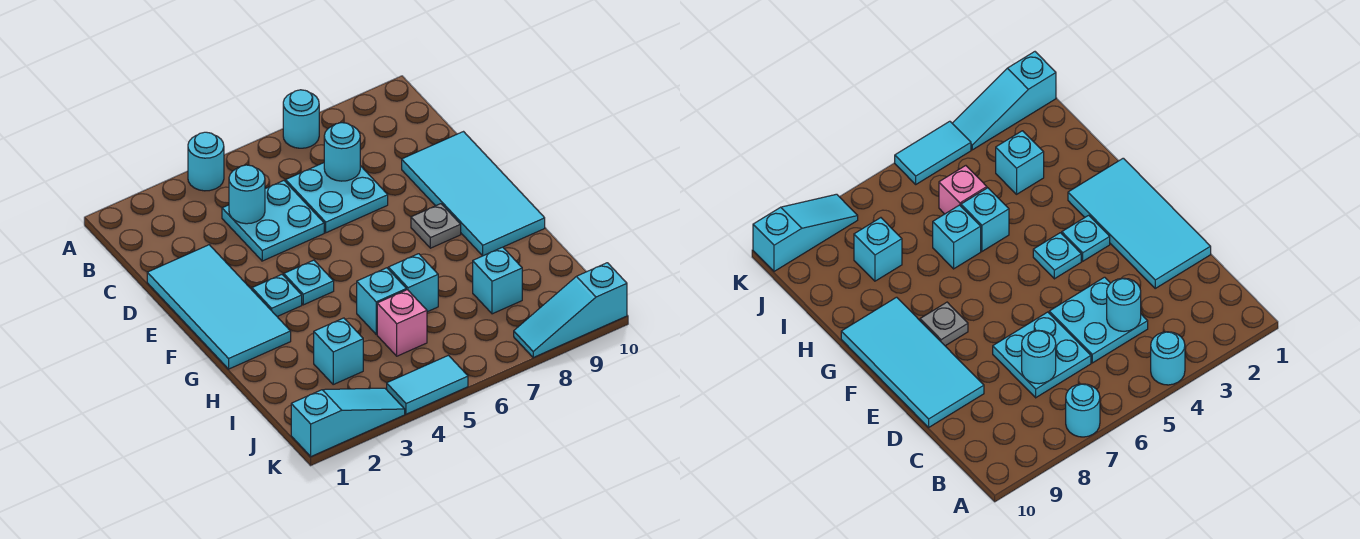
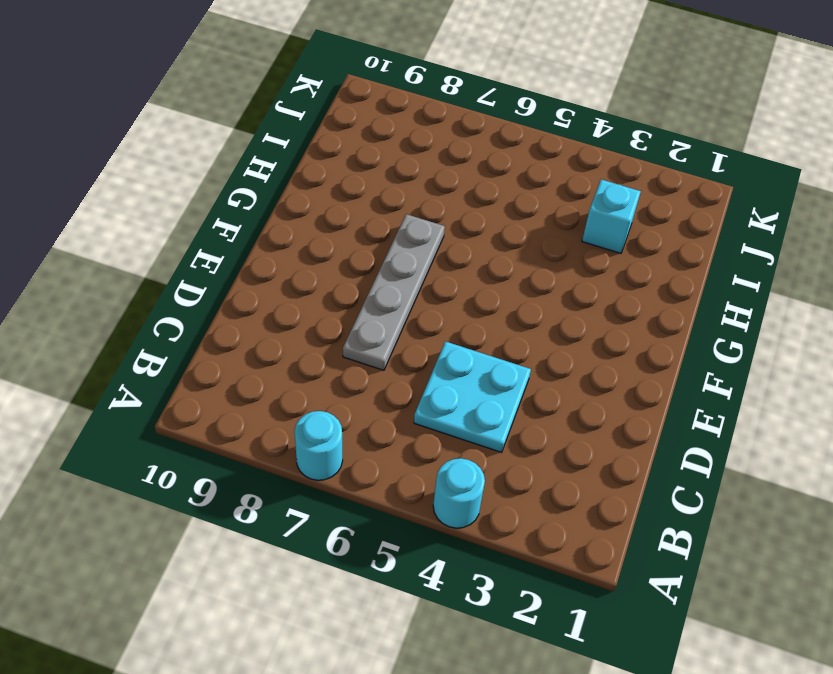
grey 1x4 plate [343,214,445,370] -> cyan 2x2 plate [286,163,388,233]
none -> cyan 2x4 tile [147,245,291,369]
none -> cyan 2x4 tile [402,132,545,256]
none -> cyan 1x1 plate [252,275,302,316]

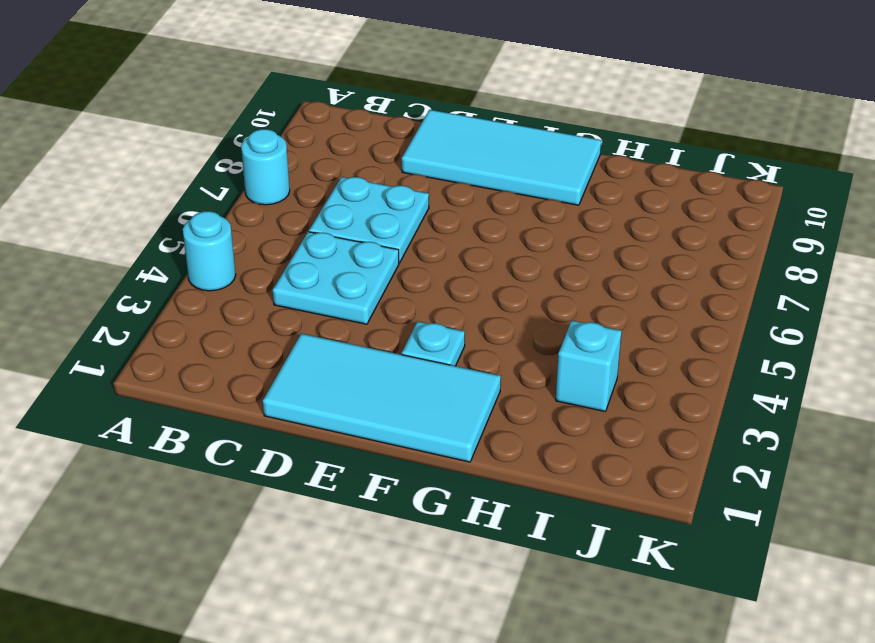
none -> cyan 1x1 plate [284,260,334,305]
none -> grey 1x1 plate [411,204,461,248]
none -> cyan 1x1 brick [357,268,406,334]

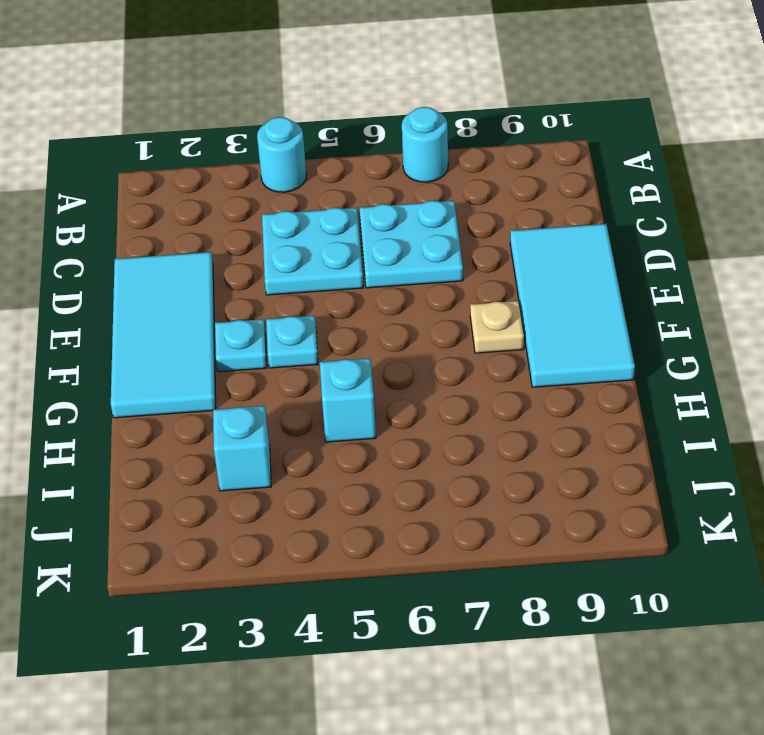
tan 1x1 plate [470,301,524,353] -> grey 1x1 plate [411,204,461,248]
none -> cyan 1x1 brick [388,254,438,312]
none -> pink 1x1 brick [377,290,427,356]
none -> cyan 1x1 brick [473,247,522,314]

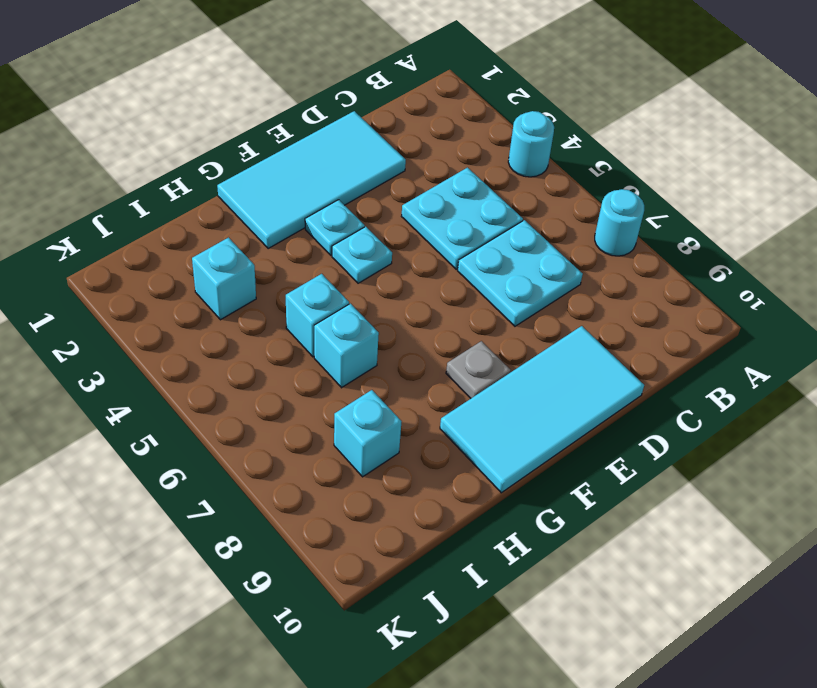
none -> pink 1x1 brick [377,290,427,356]
none -> cyan 1x3 slope [291,388,405,456]
none -> cyan 1x2 tile [387,355,468,414]

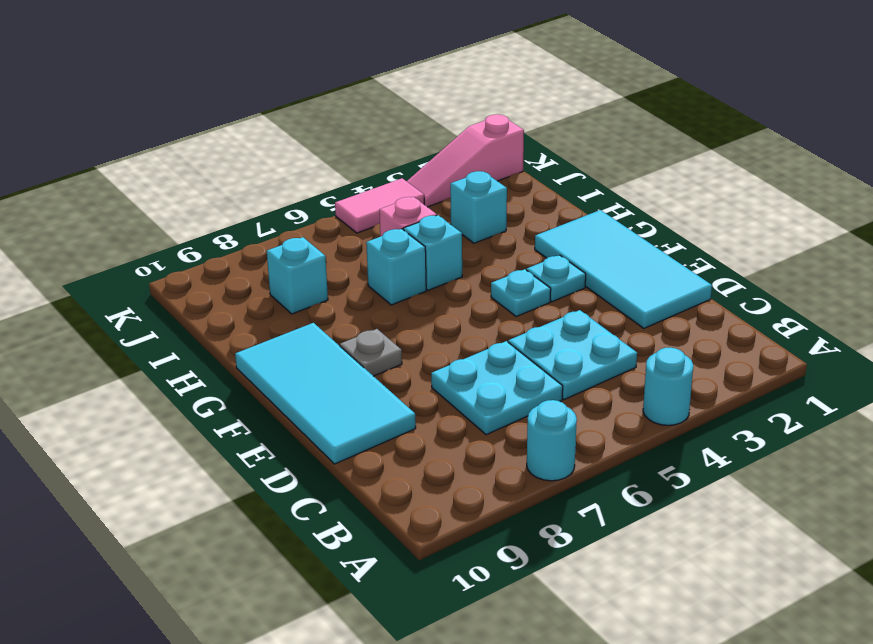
pink 1x3 slope [407,114,524,207] -> cyan 1x3 slope [291,388,405,456]
pink 1x2 tile [335,178,424,233] -> cyan 1x2 tile [387,355,468,414]
none -> cyan 1x3 slope [514,263,627,357]
none -> cyan 1x1 round brick [229,165,265,224]
none -> cyan 1x1 round brick [324,123,360,181]

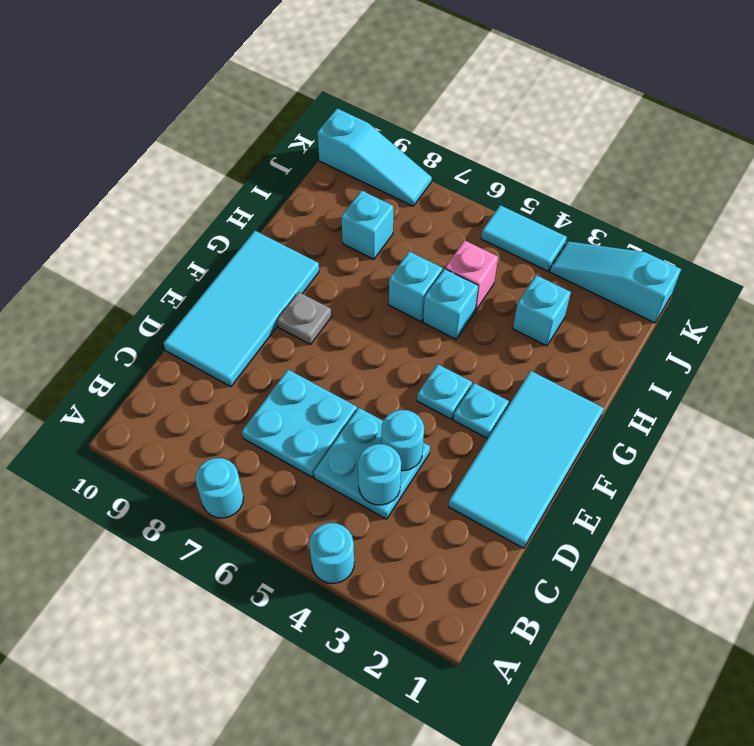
cyan 1x1 round brick [382,410,424,471] -> cyan 1x1 round brick moved to [324,123,360,181]

